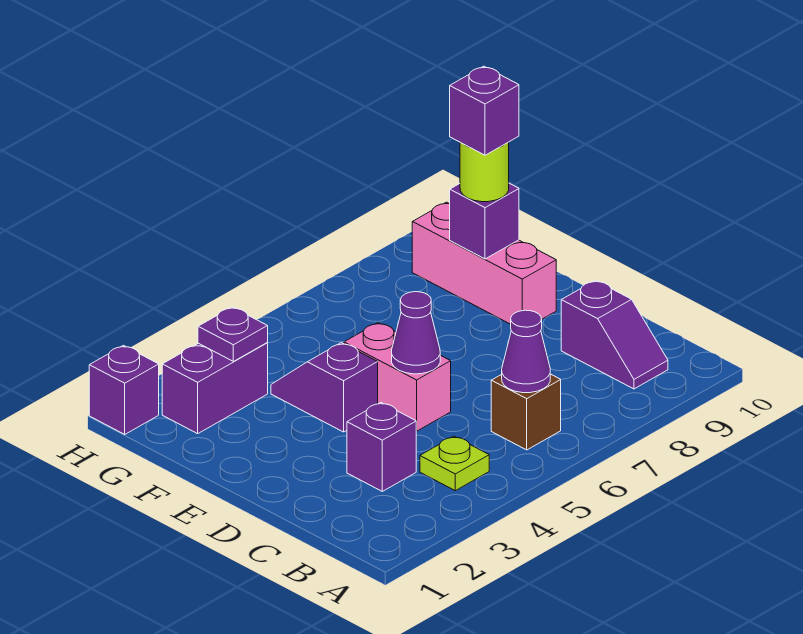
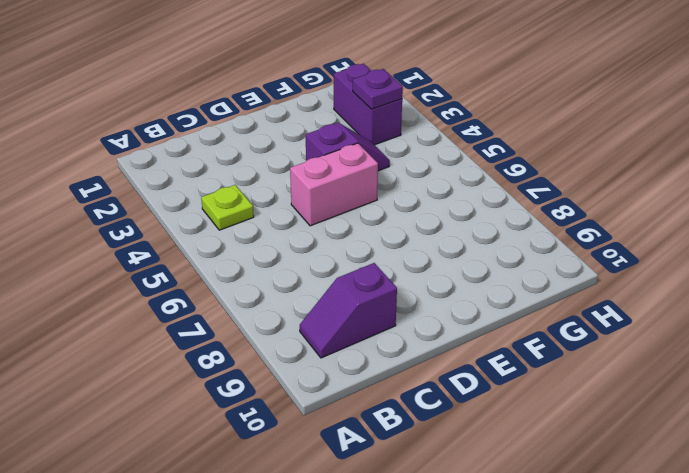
none -> brown 1x1 brick [491,374,561,450]
none -> purple 1x1 brick [347,403,416,491]
none -> pink 1x3 brick [412,202,556,324]

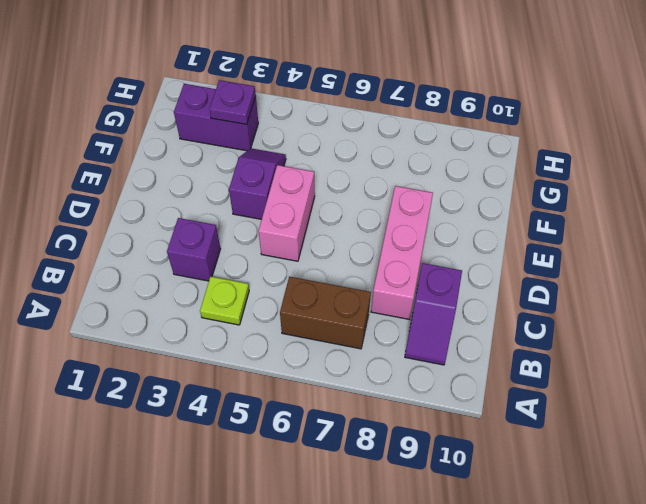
brown 1x2 brick [280,277,371,349] -> brown 1x1 brick [491,374,561,450]
pink 1x3 brick [371,186,433,319] -> pink 1x3 brick moved to [412,202,556,324]
none -> purple 1x1 brick [89,345,159,434]
none -> purple 1x1 cone [502,310,550,393]
none -> purple 1x1 cone [392,292,440,374]

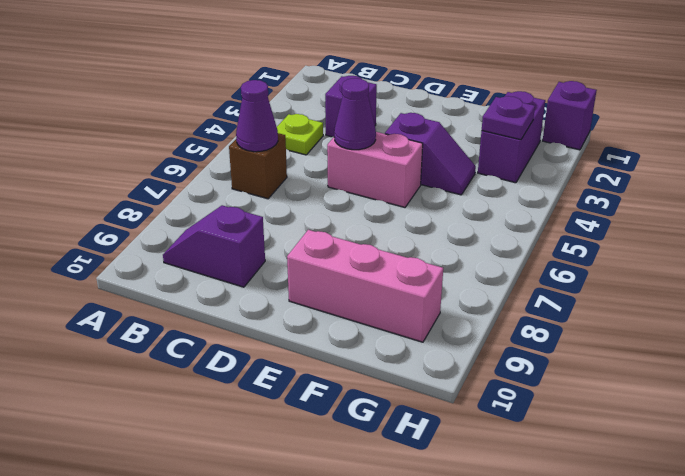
none -> purple 1x1 brick [450,183,519,259]
none -> lime 1x1 round brick [460,142,509,202]
none -> purple 1x1 brick [450,66,519,155]

